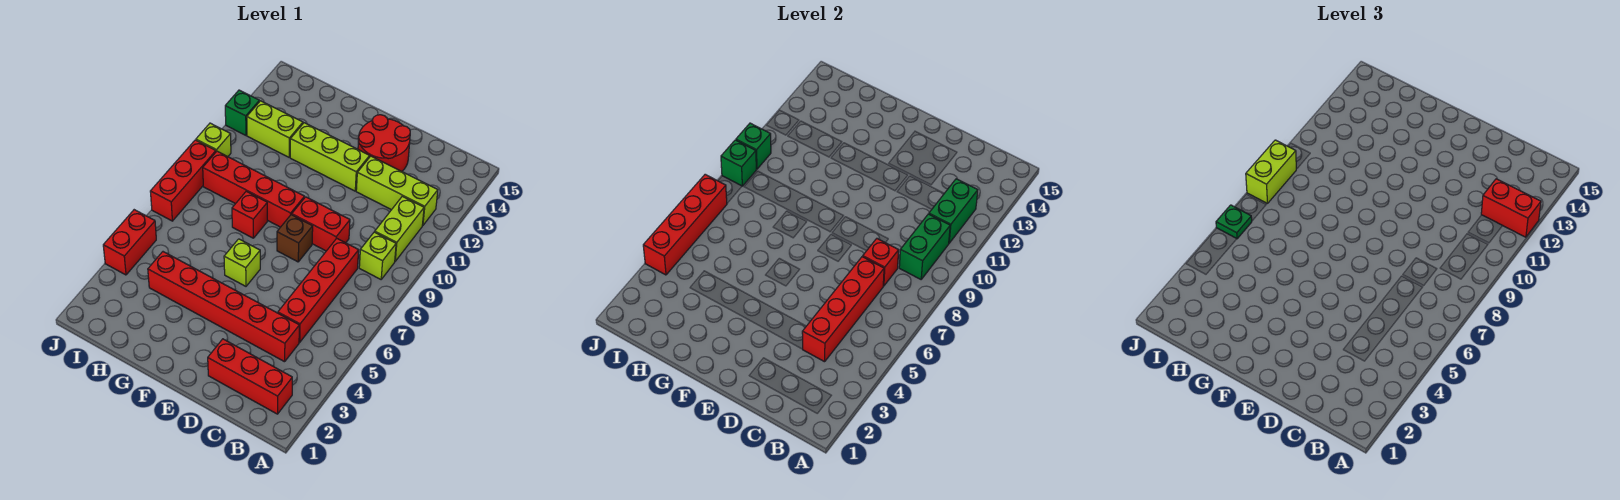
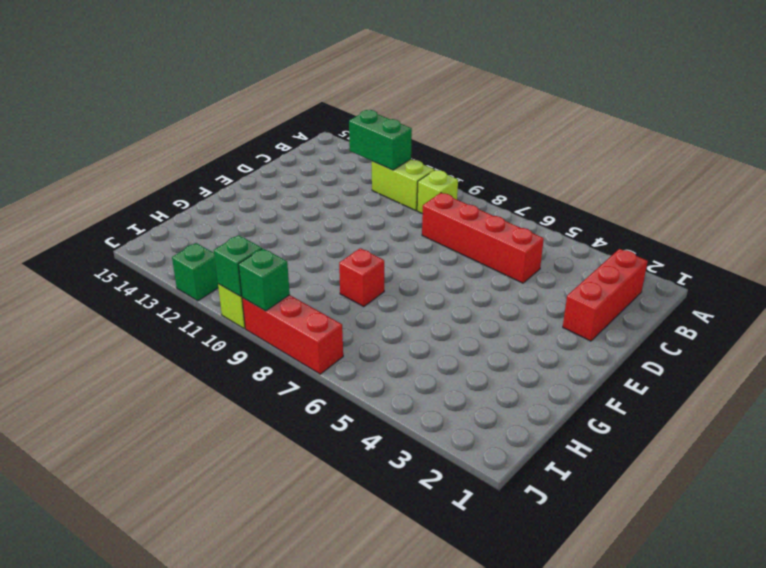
none -> lime 1x3 brick [356,156,438,226]
none -> red 1x6 brick [148,252,299,362]
none -> red 1x2 brick [292,197,350,251]

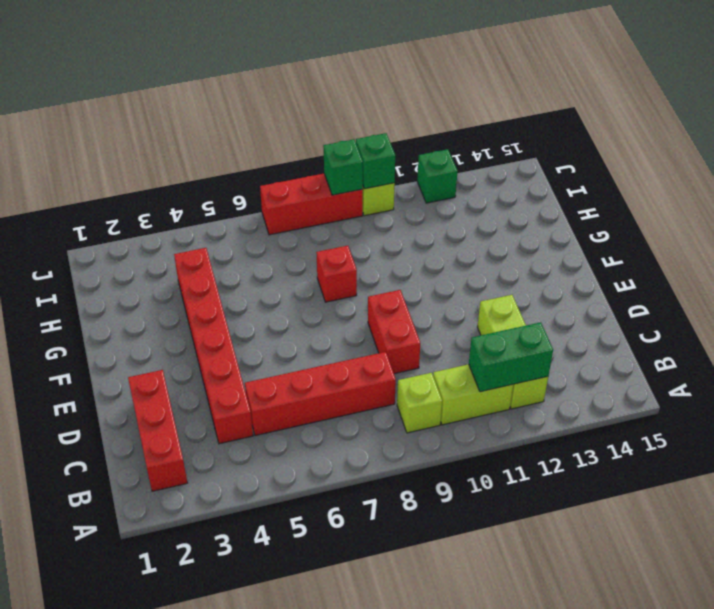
none -> red 2x2 round brick [358,115,410,171]
none -> brown 1x1 brick [277,215,313,262]
none -> lime 1x3 brick [290,123,370,191]

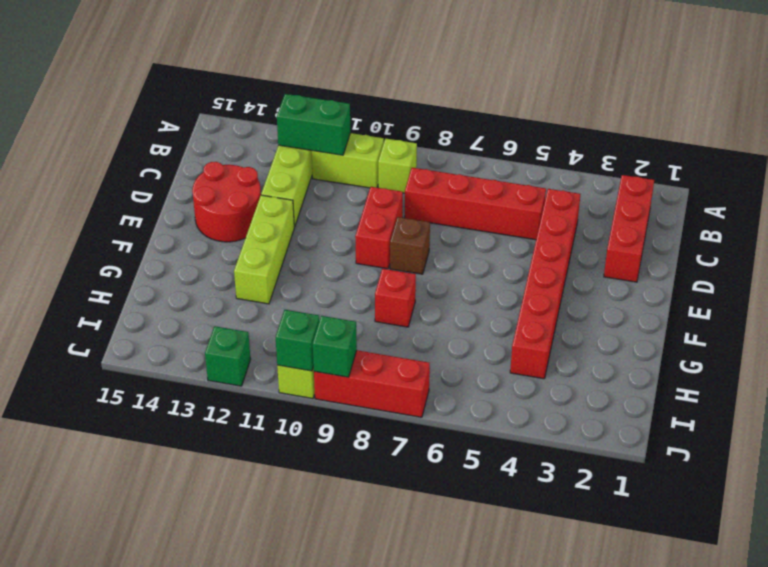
none -> lime 1x1 brick [224,239,260,286]
none -> red 1x4 brick [203,151,305,227]
none -> lime 1x2 brick [247,101,303,157]

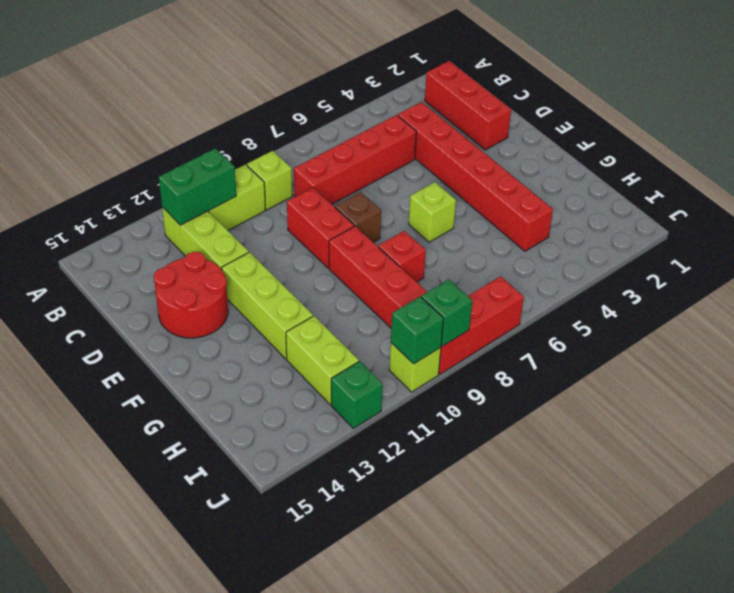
none -> red 1x2 brick [103,210,156,275]
none -> green 1x2 brick [899,214,950,279]
none -> red 1x4 brick [802,257,884,362]

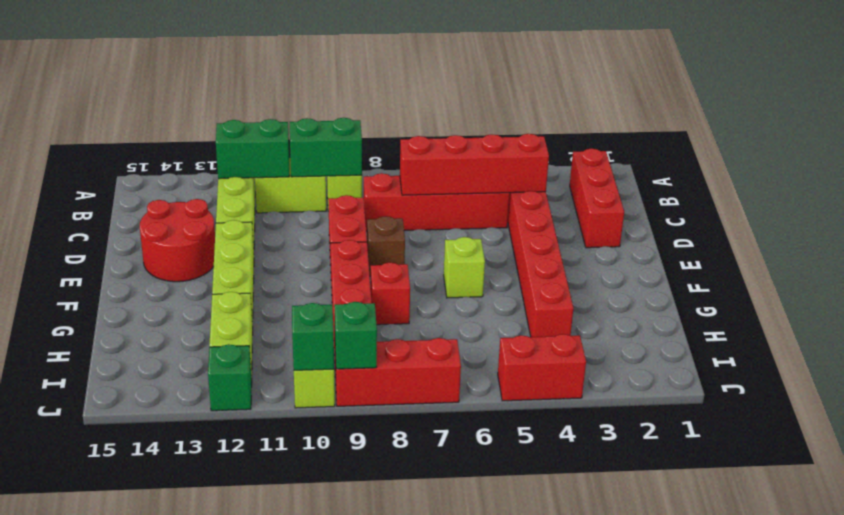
none -> red 1x1 brick [863,239,899,286]
none -> red 1x4 brick [643,174,727,275]
none -> red 1x2 brick [1481,179,1541,237]

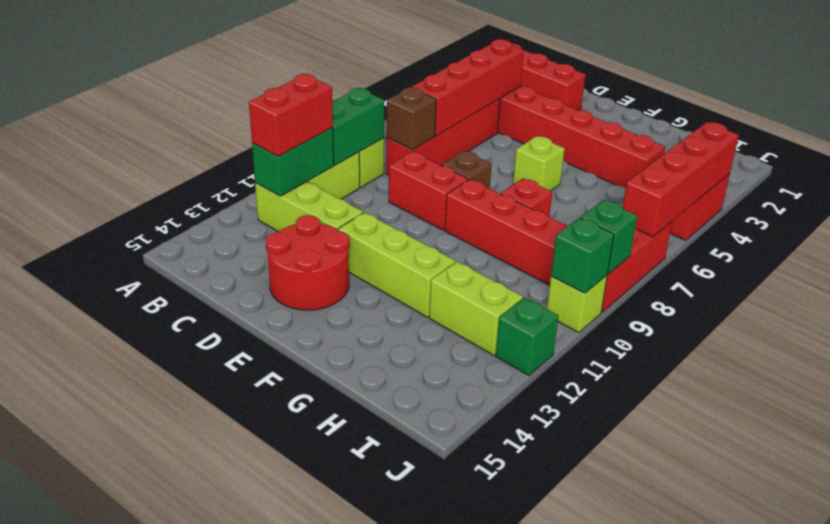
red 1x2 brick [249,74,333,156] -> red 1x2 brick turned to [1481,179,1541,237]
brown 1x1 brick [386,87,436,150] -> red 1x1 brick [863,239,899,286]
none -> green 1x1 plate [1216,205,1252,239]
none -> lime 1x2 brick [1246,140,1296,204]

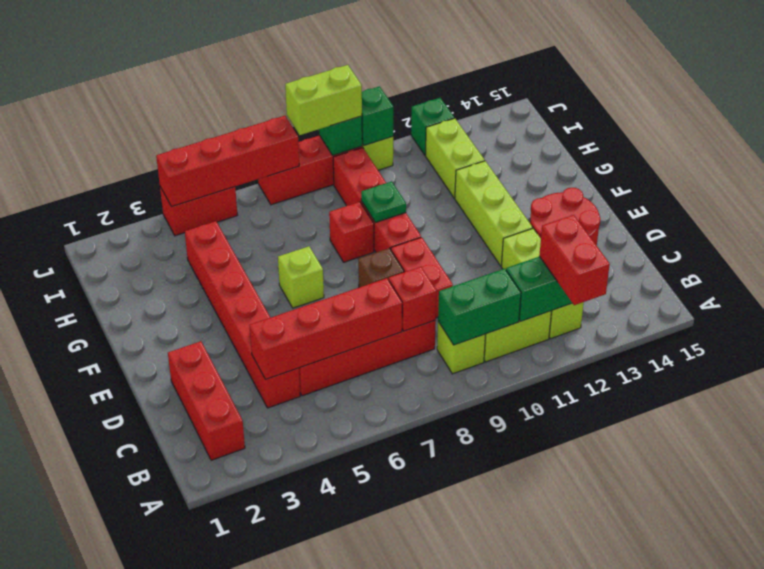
green 1x1 plate [361,181,406,223] -> green 1x1 plate moved to [1216,205,1252,239]

